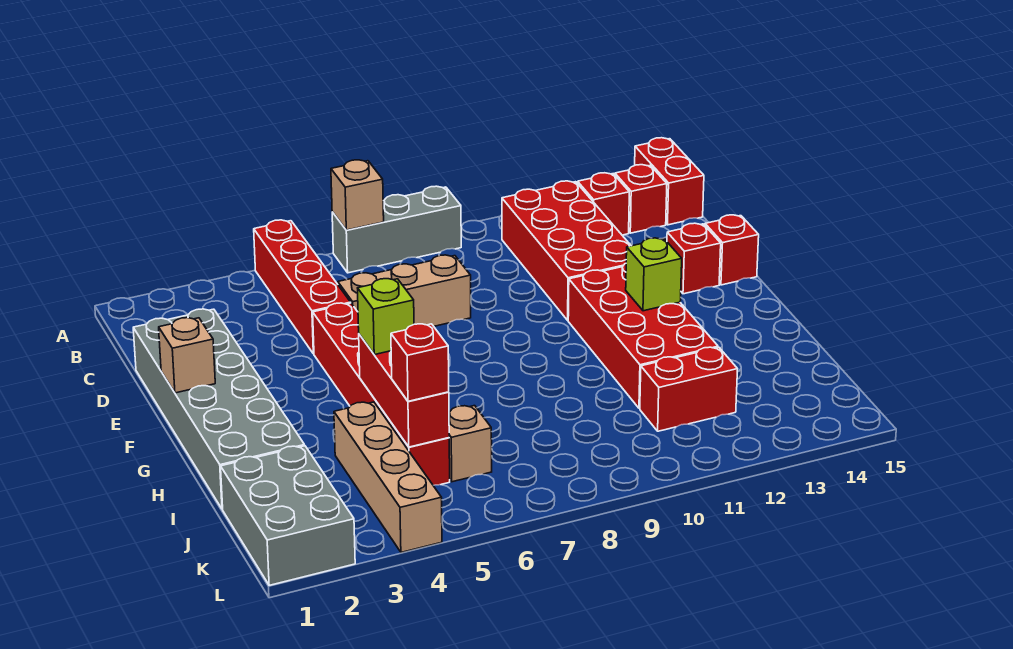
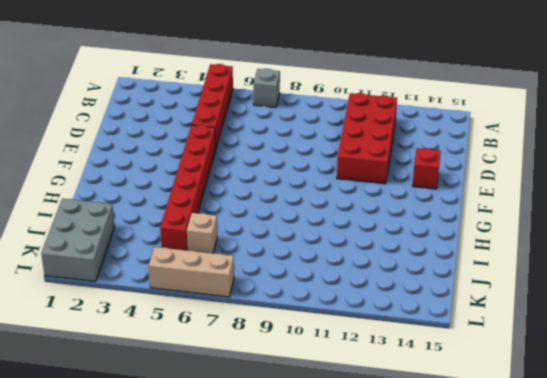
grey 1x1 brick [254,69,280,107] -> grey 1x3 brick [332,186,461,273]
tan 1x3 brick [149,247,234,297] -> tan 1x3 brick moved to [338,255,471,326]
none -> red 1x2 brick [635,138,704,225]
none -> red 1x1 brick [578,173,629,235]
none -> red 1x1 brick [615,165,667,233]

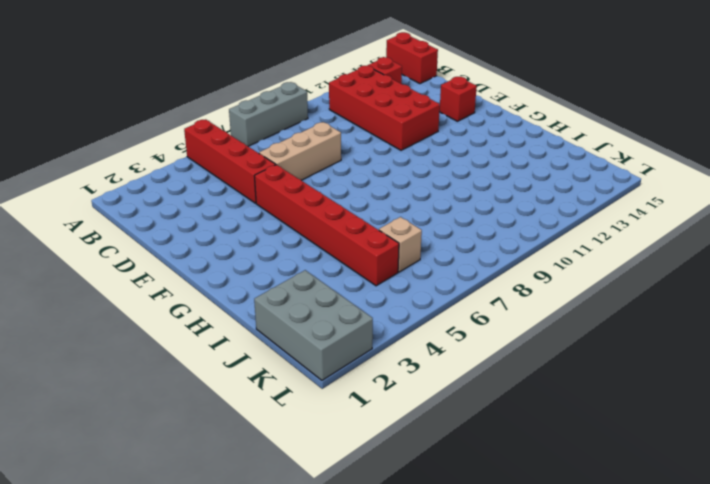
none -> red 1x1 brick [615,165,667,233]
none -> grey 2x6 brick [133,309,305,509]
none -> red 1x1 brick [705,215,759,285]

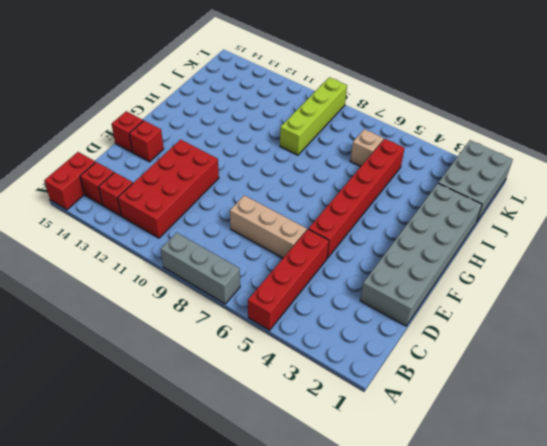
lime 1x4 brick [280,77,347,155] -> none
none -> red 2x4 brick [568,264,718,408]
none -> tan 1x4 brick [334,402,442,552]
none -> red 1x2 brick [640,347,738,431]

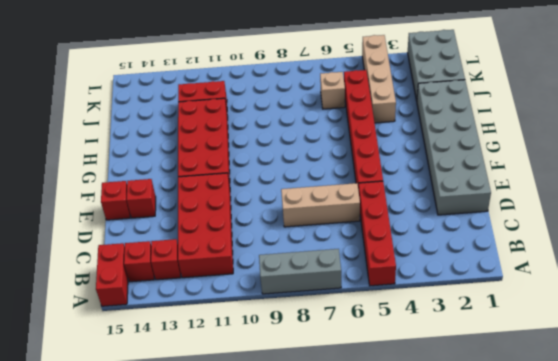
none -> tan 1x1 brick [331,160,384,230]
none -> tan 1x1 brick [159,318,215,393]
none -> lime 1x1 brick [626,238,682,311]

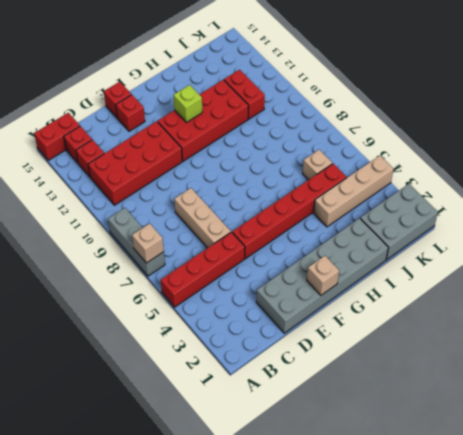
none -> red 1x3 brick [359,334,449,447]
none -> lime 1x1 brick [358,279,414,355]
none -> red 1x1 brick [391,324,449,401]

